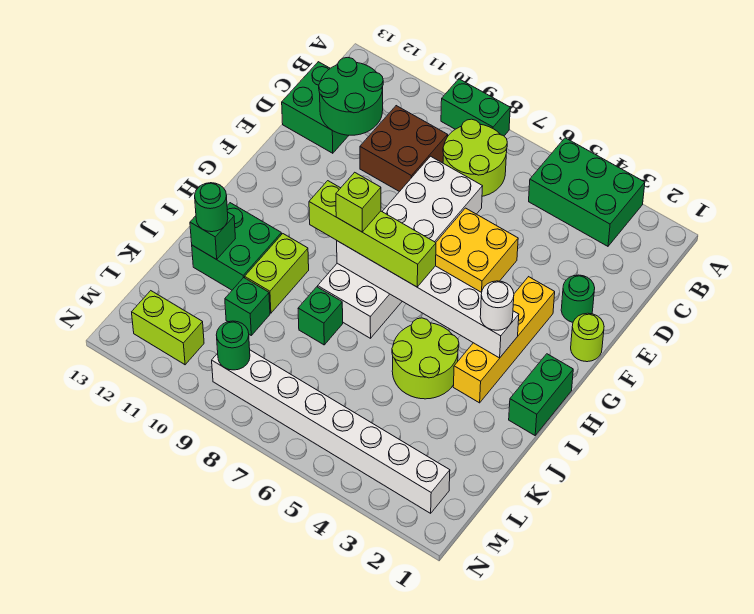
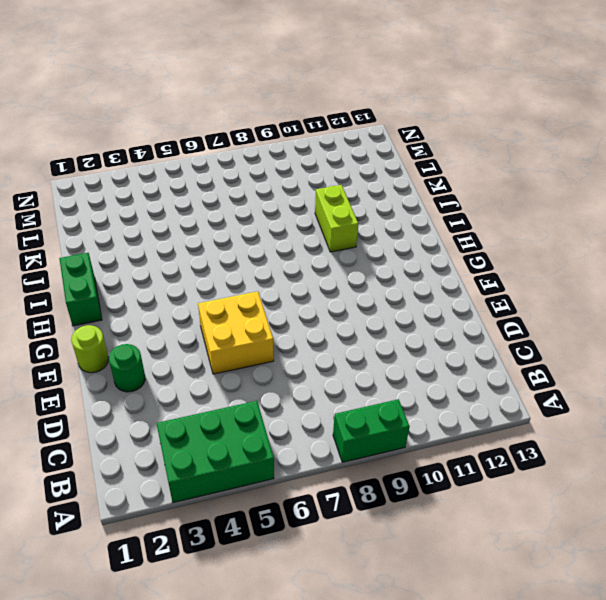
none -> lime 2x2 round brick [443,119,507,196]
none -> brown 2x2 brick [360,106,448,192]
none -> green 2x2 brick [282,62,349,153]

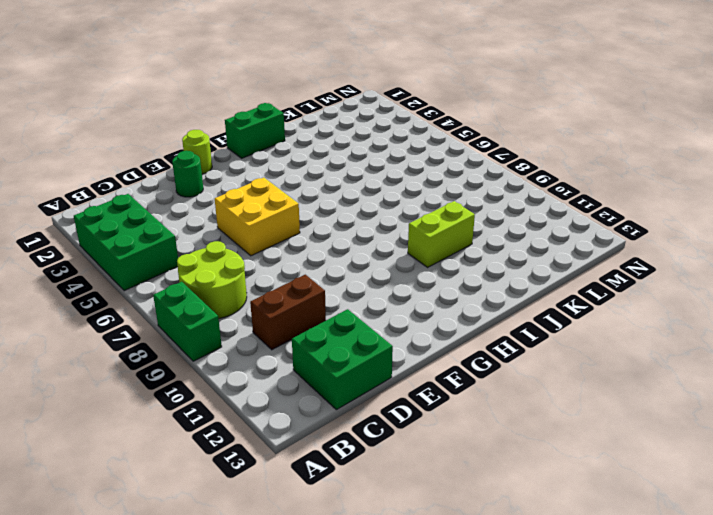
brown 1x2 brick [250,275,326,350] -> brown 2x2 brick [360,106,448,192]
none -> white 2x6 brick [318,156,483,338]
none -> yellow 1x4 brick [453,277,555,403]
none -> lime 2x2 round brick [392,318,459,399]

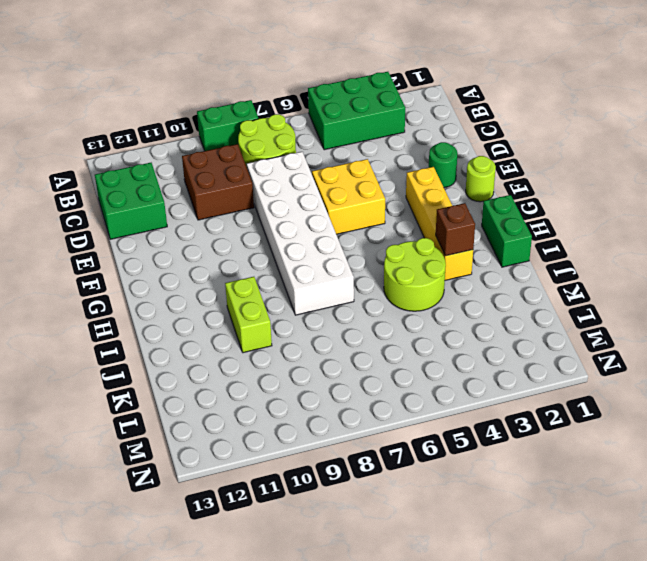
brown 1x1 brick [436,203,475,256] -> none
none -> green 2x2 brick [192,203,282,290]
none -> green 1x1 brick [298,287,343,345]
none -> green 1x1 brick [225,278,270,335]

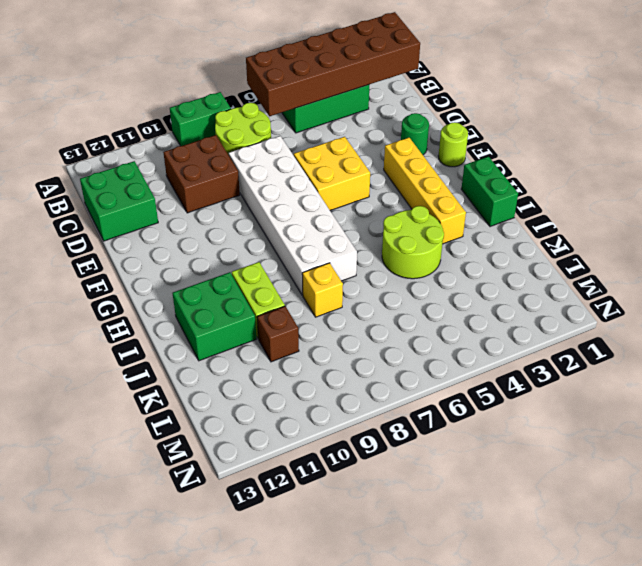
brown 2x6 brick [246,12,420,116] -> none
yellow 1x1 brick [302,263,343,317] -> green 1x1 brick [298,287,343,345]
brown 1x1 brick [257,306,299,362] -> green 1x1 brick [225,278,270,335]
none -> white 1x8 brick [212,350,450,513]
none -> lime 1x2 brick [132,291,204,365]
none -> green 2x2 round brick [319,58,383,135]

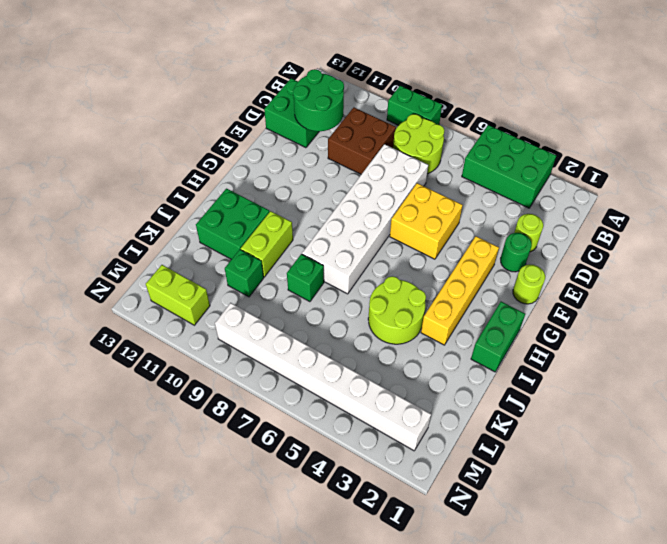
lime 1x1 round brick [514,214,543,252] -> none
none -> white 1x6 brick [337,241,519,358]
none -> green 1x1 brick [190,213,235,259]
none -> green 1x1 round brick [216,321,250,370]

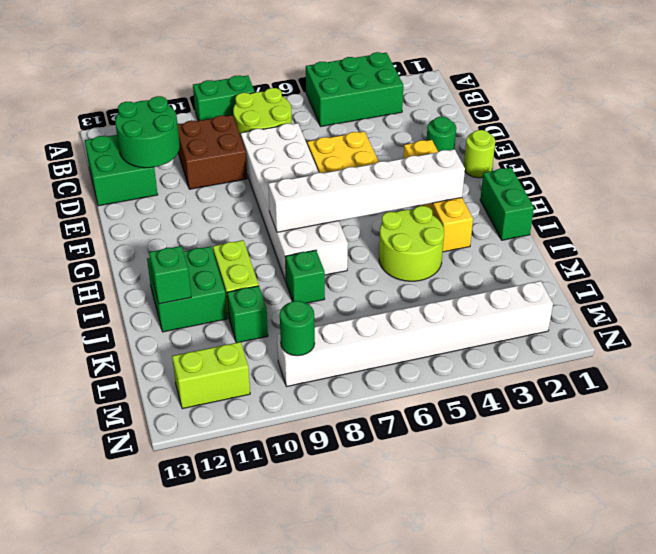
none -> white 1x1 round brick [480,281,514,330]
none -> lime 1x4 brick [309,181,436,287]
none -> green 1x1 round brick [195,183,228,232]

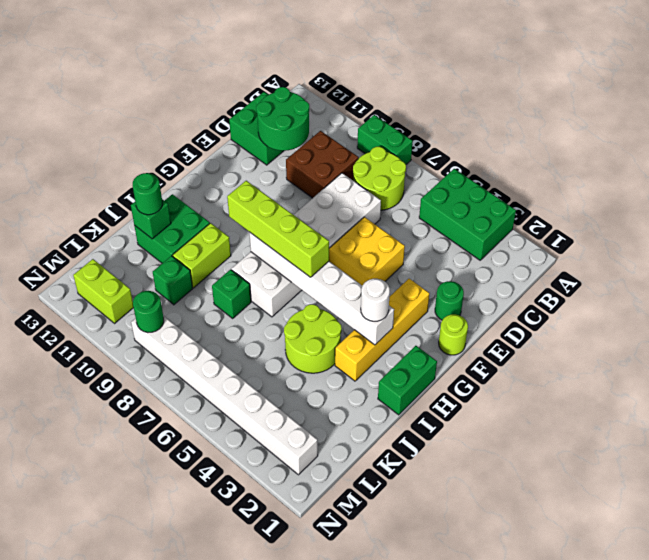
none -> lime 1x1 brick [336,172,381,232]

